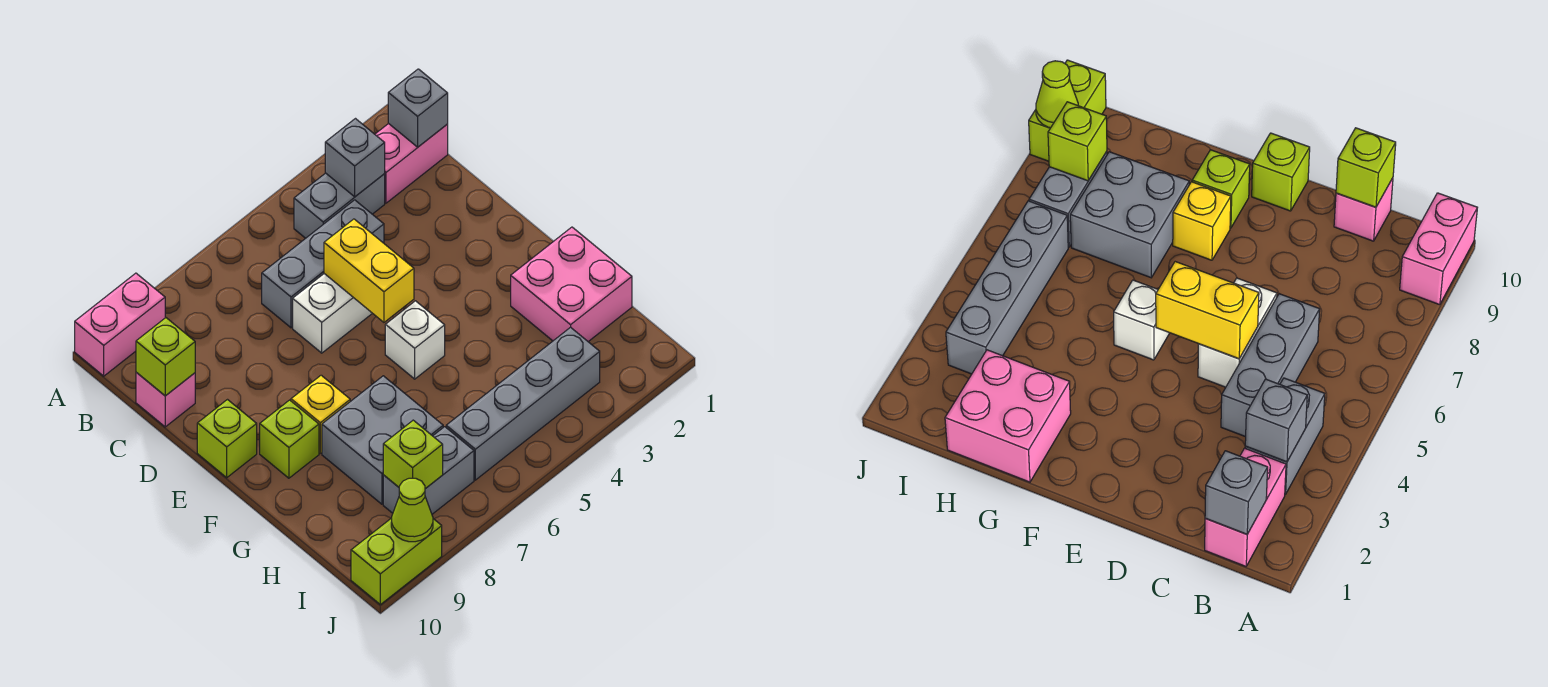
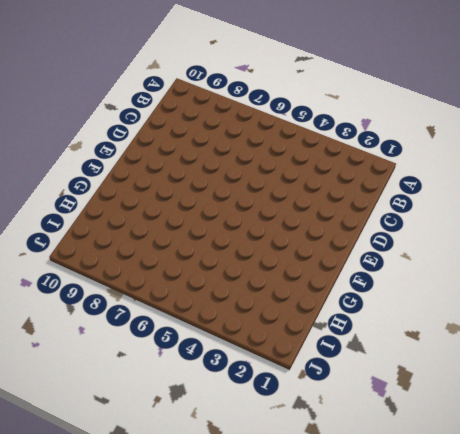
none -> pink 1x2 brick [75,273,165,376]
none -> pink 1x2 brick [375,123,448,203]
none -> grey 1x2 brick [294,173,385,238]

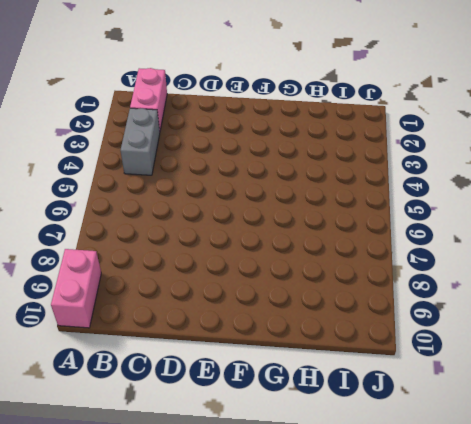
none -> grey 1x3 brick [262,200,384,328]
none -> pink 1x1 brick [136,372,195,427]
none -> white 1x2 brick [293,274,372,353]

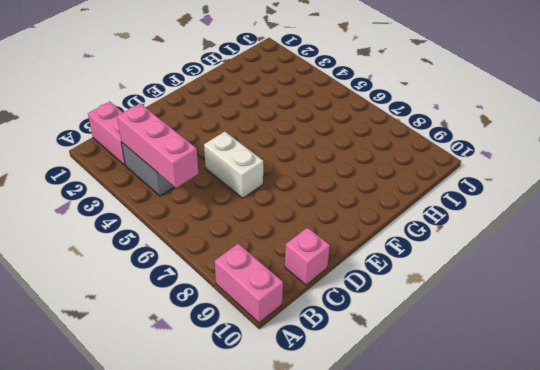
pink 1x3 brick [117,103,199,188] -> grey 1x1 brick [325,119,385,197]
none -> grey 1x3 brick [262,200,384,328]
none -> lime 1x1 brick [197,400,257,478]
none -> white 1x1 brick [385,301,445,379]

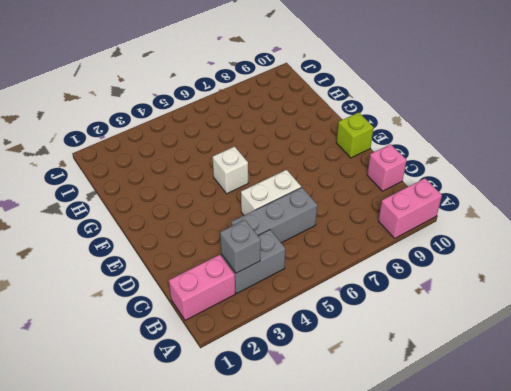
none -> yellow 1x1 brick [291,375,350,453]
none -> lime 1x1 brick [260,400,319,478]
none -> pink 2x2 brick [511,227,632,342]

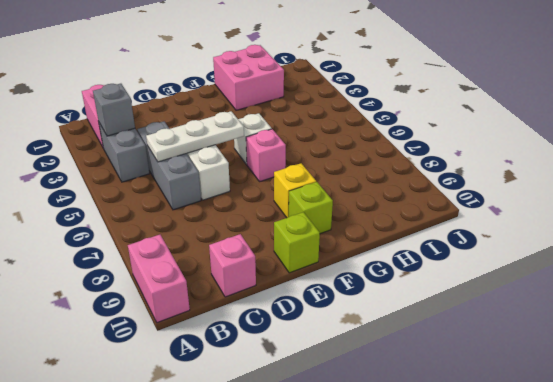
white 1x3 plate [146,111,244,162] -> yellow 1x2 brick [324,219,414,322]
pink 1x1 brick [246,129,286,182] -> none
none -> grey 2x2 brick [322,376,443,504]
none -> grey 1x4 brick [446,327,600,480]
none -> grey 1x2 brick [383,427,474,514]

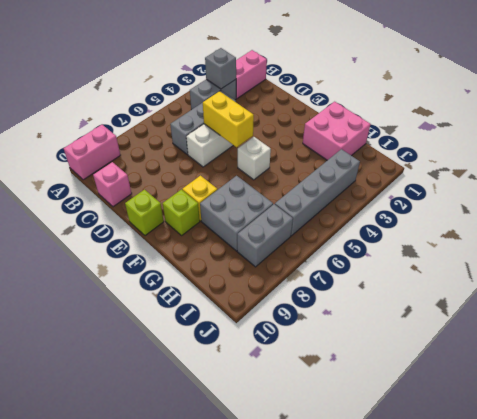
none -> lime 1x2 brick [351,518,442,605]
none -> grey 1x1 brick [388,69,448,147]
none -> lime 1x1 brick [136,318,195,396]

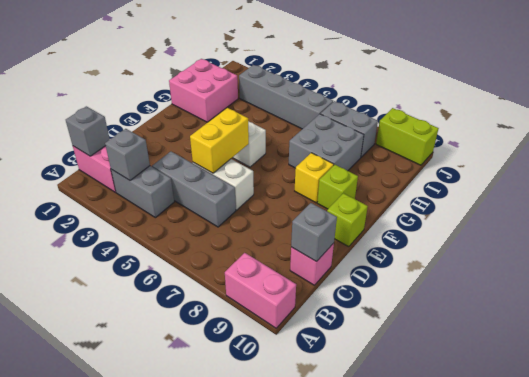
grey 1x1 brick [291,203,337,262] -> lime 1x1 brick [136,318,195,396]
none -> lime 1x1 brick [383,420,443,489]
none -> lime 1x1 cone [391,478,433,542]

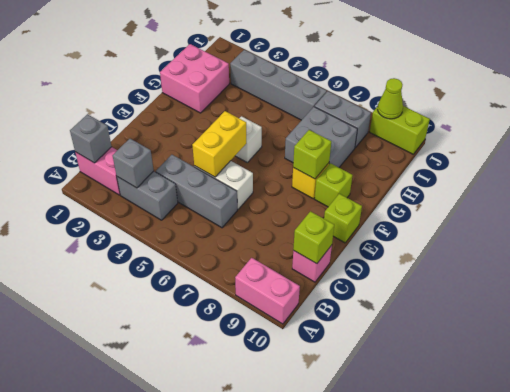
lime 1x1 brick [293,130,331,179] -> lime 1x1 brick moved to [383,420,443,489]

